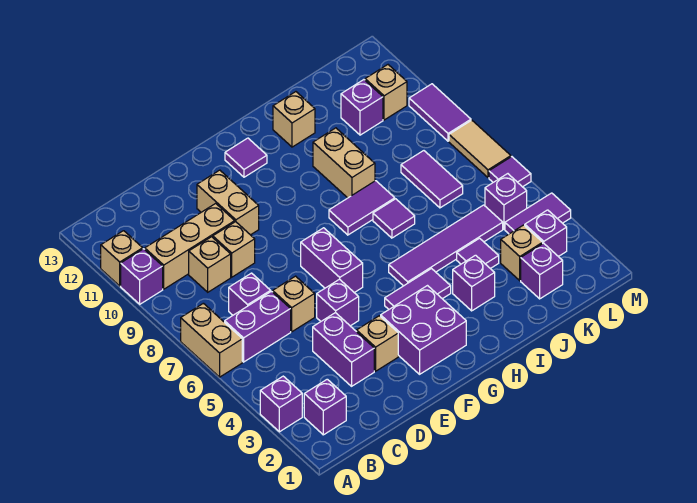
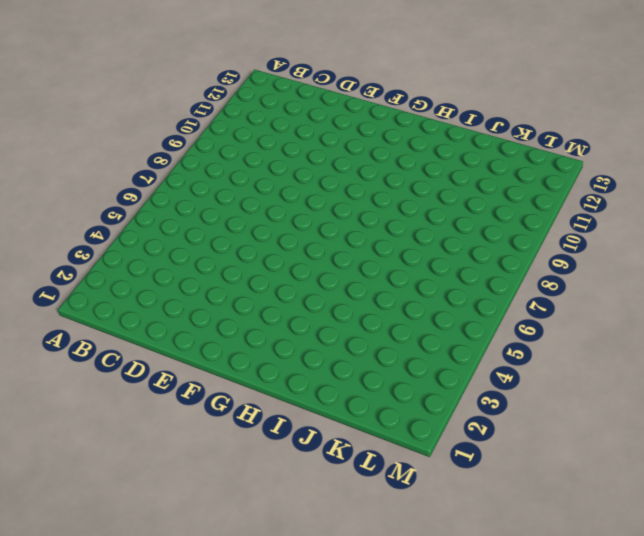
none -> purple 1x1 brick [260,376,302,432]
none -> tan 1x2 brick [181,303,242,377]
none -> purple 1x1 brick [121,249,163,304]
none -> tan 1x1 brick [101,231,143,286]

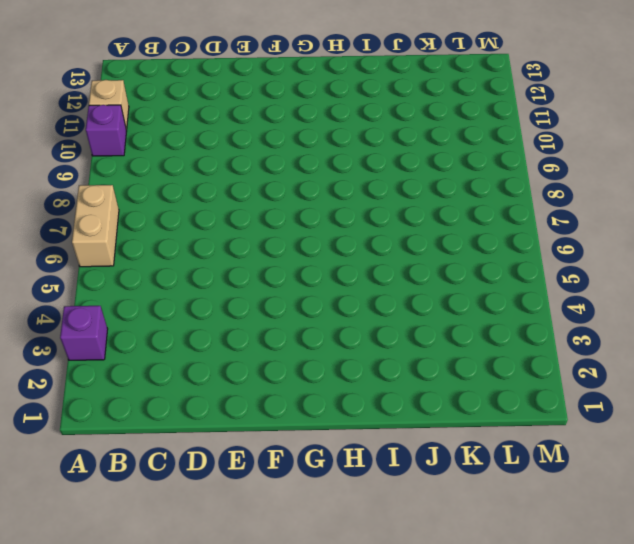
none -> purple 1x1 brick [304,379,346,435]
none -> purple 1x2 brick [225,291,291,362]
none -> tan 1x3 brick [145,203,235,289]
none -> purple 1x1 brick [229,273,271,315]

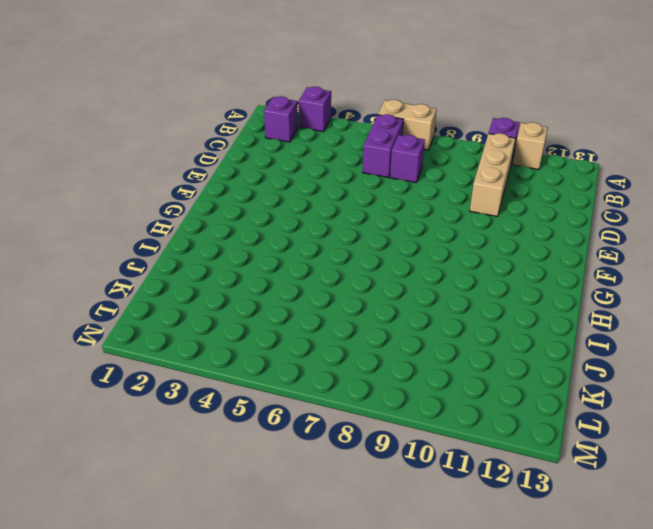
none -> tan 1x1 brick [189,237,231,292]
none -> purple 1x2 brick [313,313,374,386]
none -> tan 1x1 brick [273,276,315,332]
none -> tan 1x1 brick [213,222,255,277]

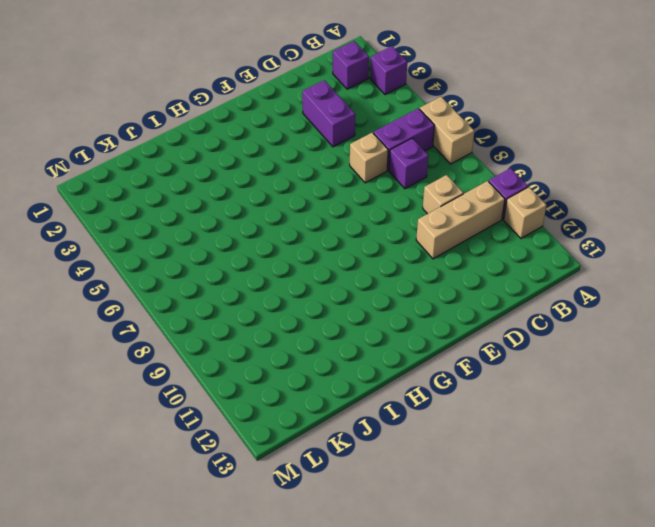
none -> tan 1x1 brick [213,222,255,277]
none -> tan 1x1 brick [357,316,398,371]
none -> purple 1x1 brick [317,279,359,326]
none -> tan 1x2 brick [197,170,259,235]

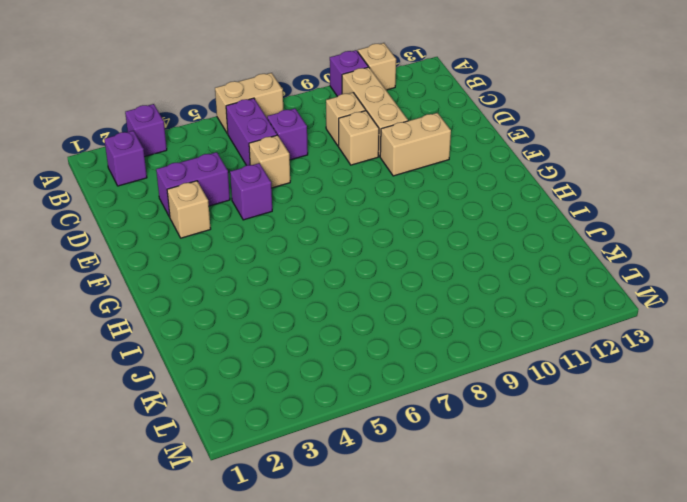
none -> purple 2x2 brick [381,286,466,374]
none -> purple 1x2 brick [301,228,363,293]
none -> purple 1x2 tile [385,269,451,309]
none -> purple 1x1 tile [225,138,267,177]

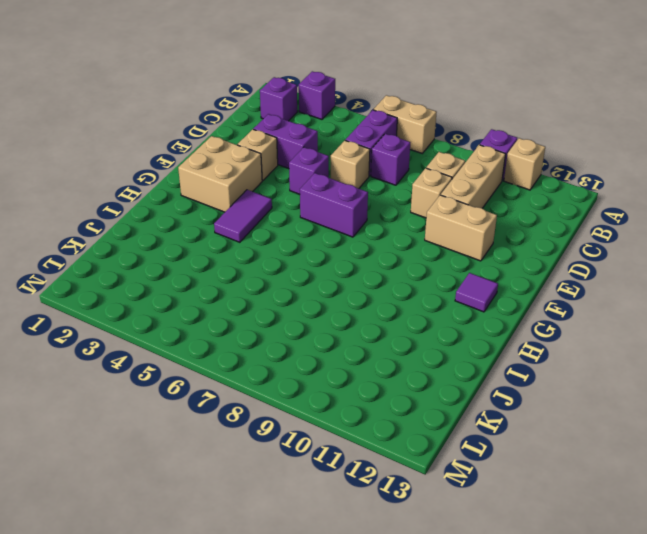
tan 2x2 brick [178,136,262,212] -> purple 2x2 brick [381,286,466,374]
none -> purple 1x4 tile [389,205,503,286]
none -> purple 1x2 tile [329,181,395,235]
none -> purple 1x1 brick [453,255,495,311]
none -> purple 1x1 tile [373,199,415,238]

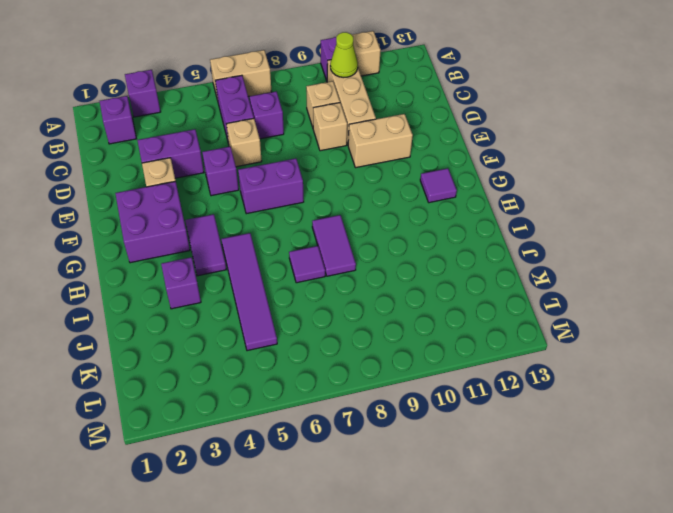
lime 1x1 cone [330,32,358,78] -> none
none -> tan 1x2 brick [313,128,375,198]
none -> tan 1x1 brick [273,92,315,147]
none -> purple 1x1 tile [457,238,499,269]
none -> purple 1x1 brick [521,243,563,299]

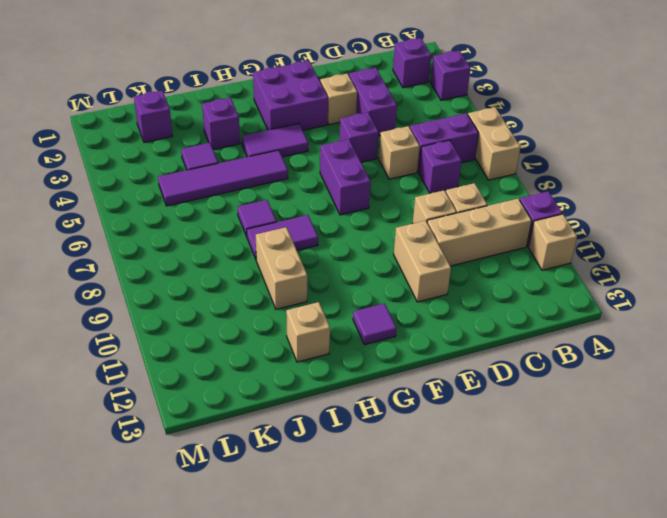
none -> tan 1x1 brick [501,225,543,281]
none -> purple 1x2 tile [401,151,463,208]
none -> purple 1x1 brick [341,80,383,135]
none -> purple 1x1 brick [525,210,567,257]

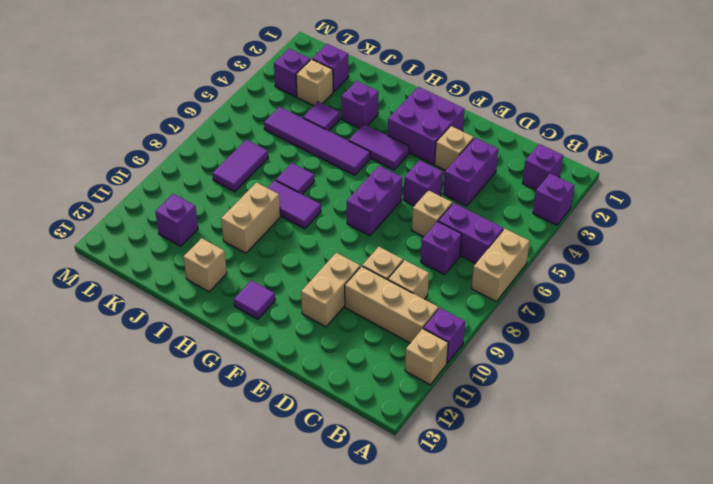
none -> purple 1x2 tile [505,193,571,234]
none -> purple 1x1 brick [485,174,527,229]
none -> tan 1x1 brick [365,65,407,120]
none -> purple 1x1 tile [489,157,531,187]

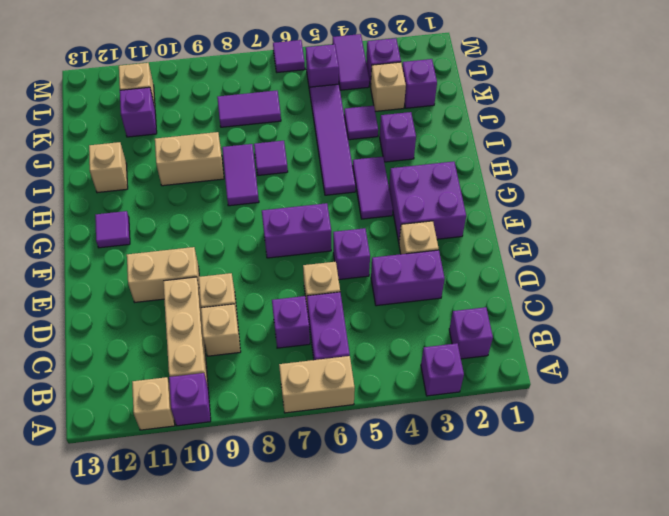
none -> tan 1x2 tile [449,120,511,178]
none -> purple 1x2 tile [409,84,471,141]

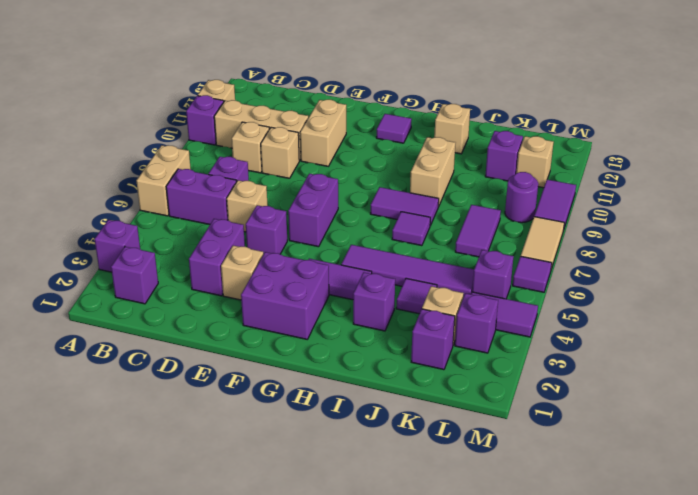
purple 1x1 round brick [505,172,538,223] -> none

